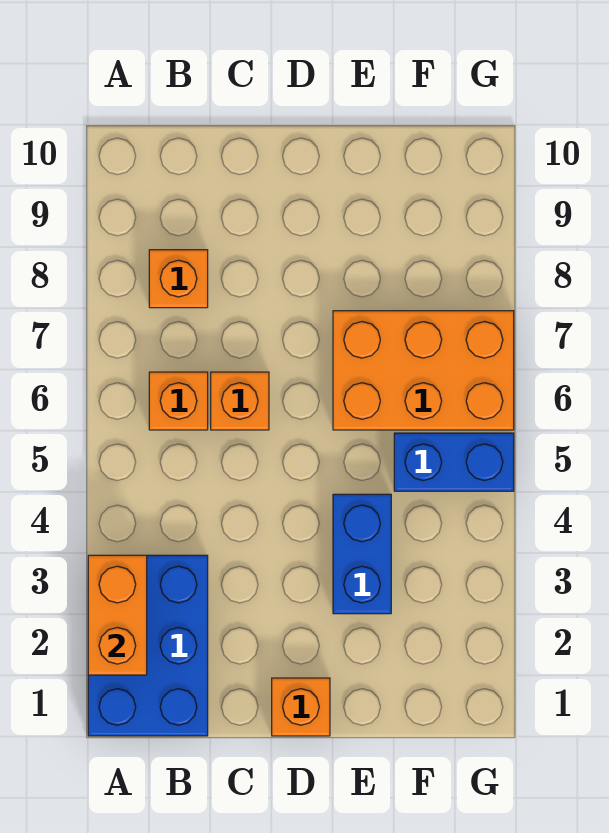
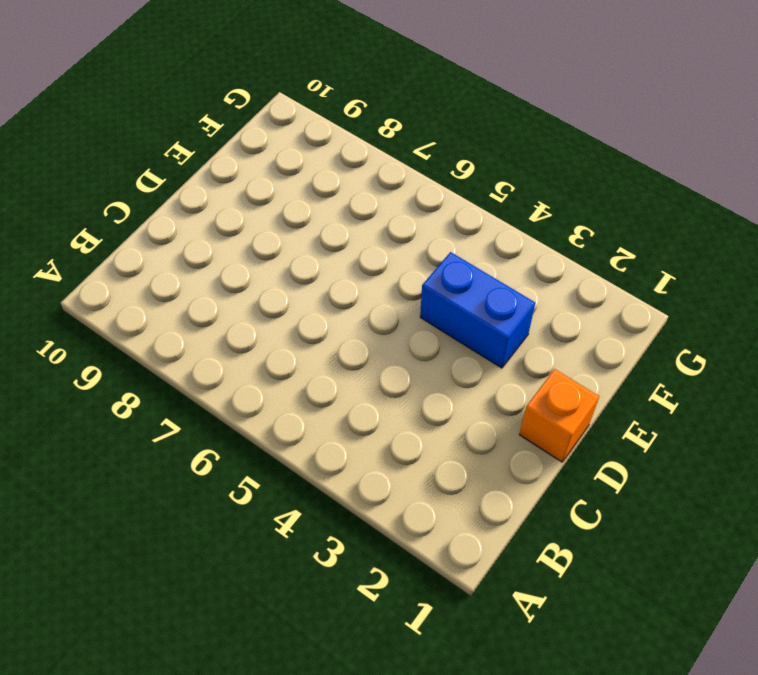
none -> blue 2x3 brick [88,555,208,736]
none -> orange 1x1 brick [149,372,208,430]

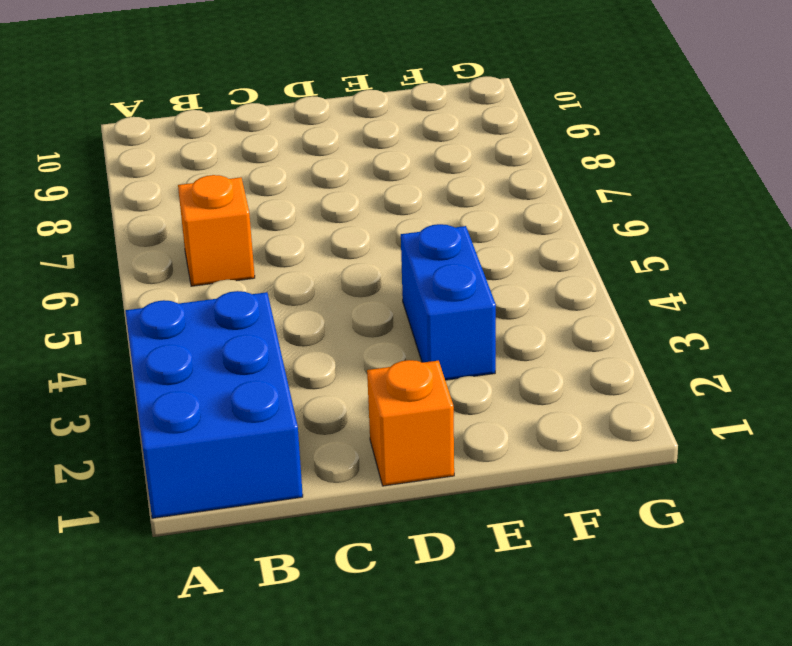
none -> orange 1x1 brick [149,250,208,308]
none -> orange 1x1 brick [211,372,269,430]

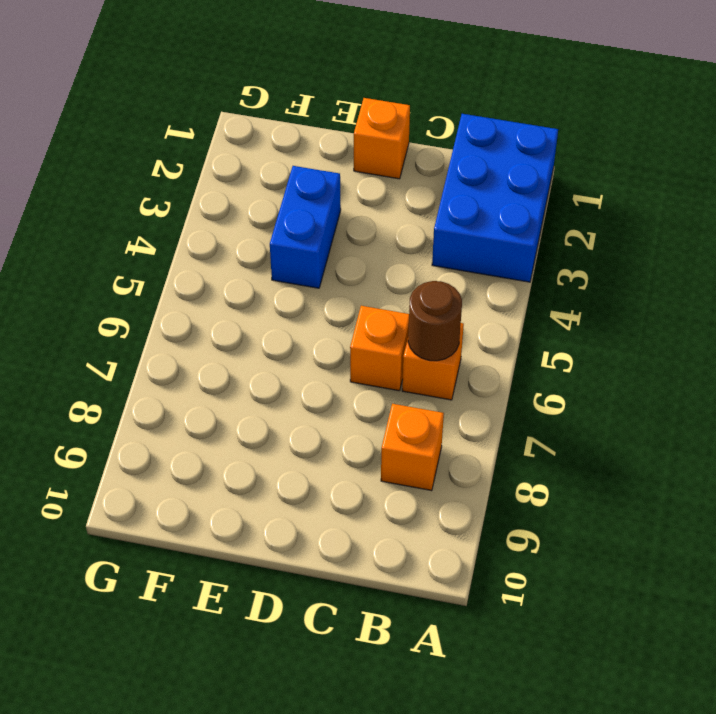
brown 1x1 round brick [408,281,462,361] -> none
none -> orange 2x3 brick [333,311,514,430]
none -> blue 1x2 brick [394,433,514,491]

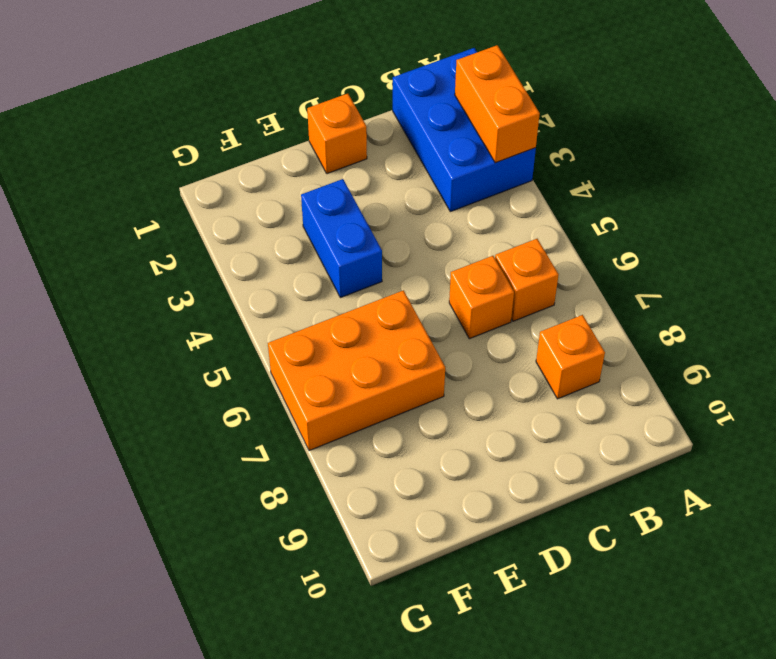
none -> blue 1x2 brick [394,433,514,491]

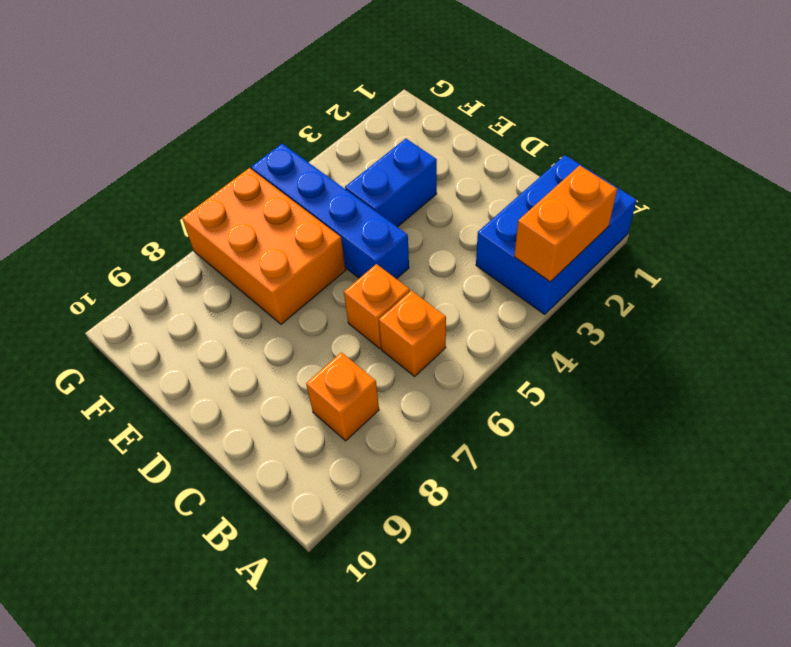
blue 1x4 brick [251,144,409,279] -> blue 1x2 brick [394,433,514,491]
none -> orange 1x1 brick [272,678,330,736]

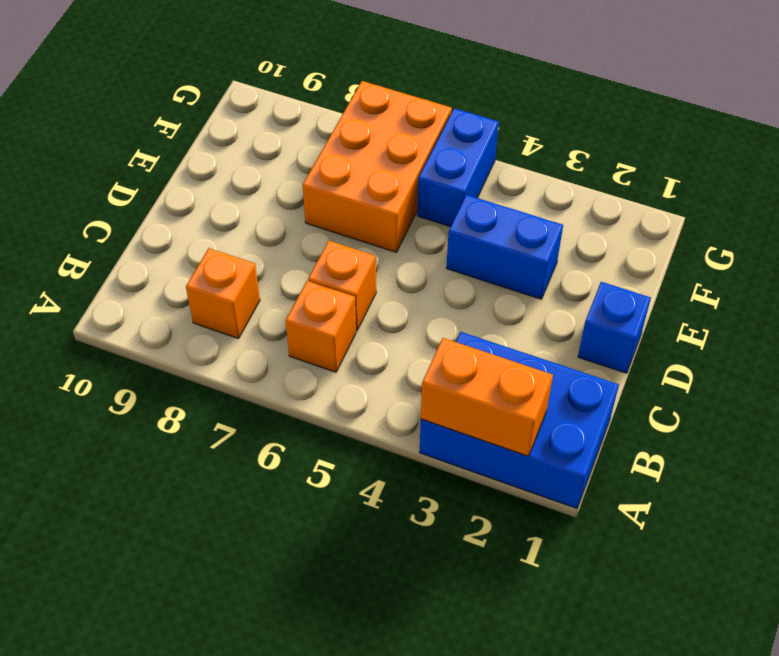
blue 1x1 brick [578,282,651,373] -> orange 1x1 brick [272,678,330,736]

